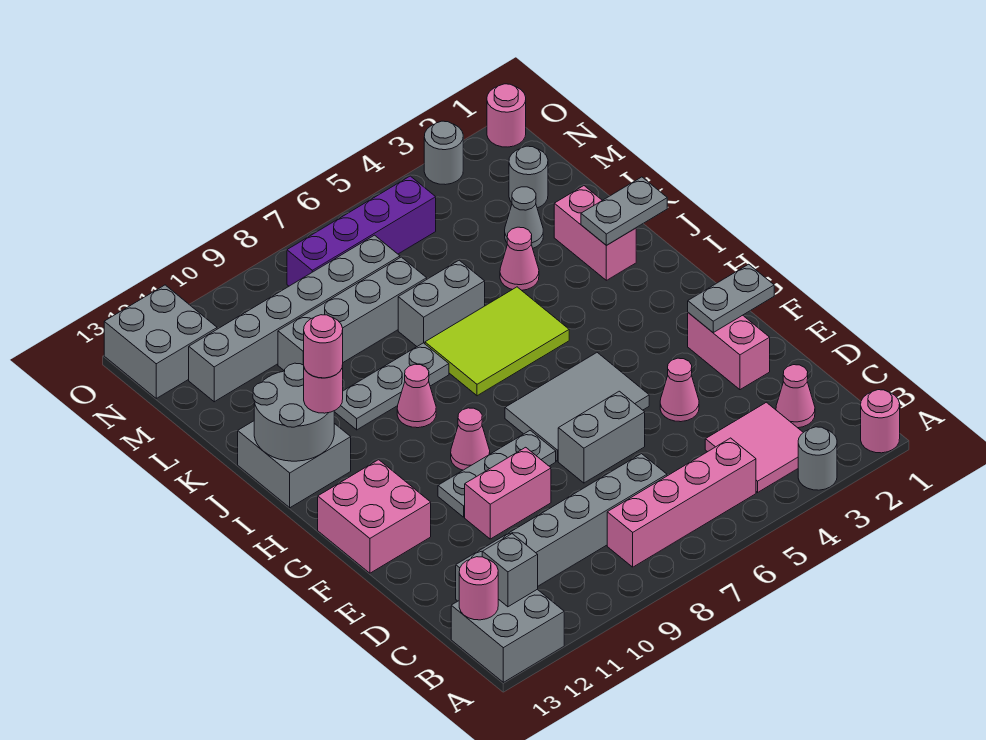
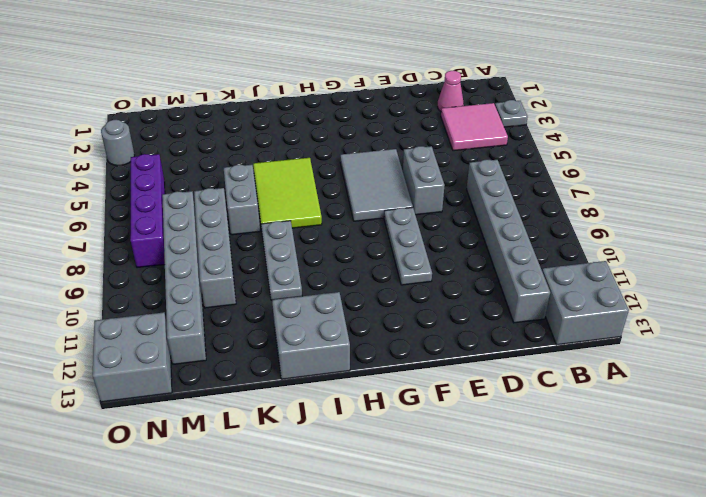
grey 1x1 plate [495,100,528,127] -> grey 1x1 round brick [798,427,837,490]
none -> pink 1x1 round brick [861,390,900,453]
none -> pink 1x4 brick [607,438,756,567]
none -> pink 1x2 brick [688,313,770,390]
none -> pink 1x1 cone [660,358,699,422]

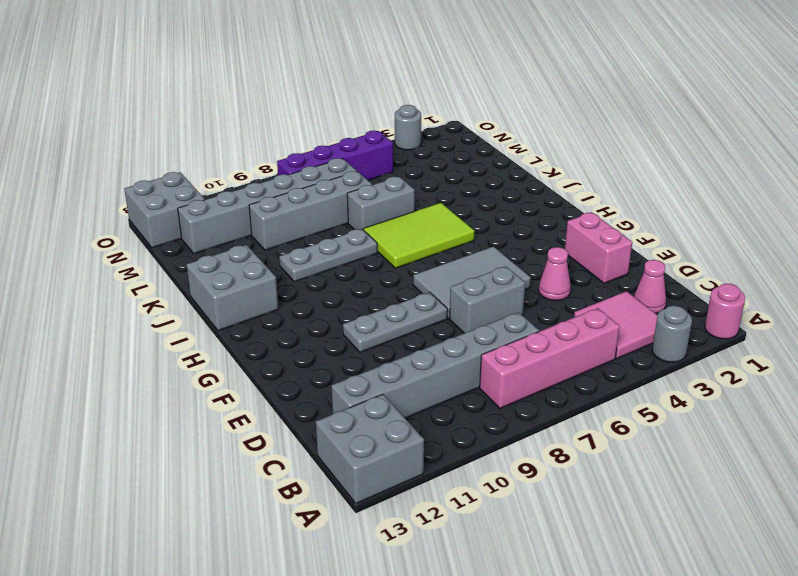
none -> pink 1x2 brick [465,447,551,539]
none -> pink 2x2 brick [318,460,431,573]
none -> pink 1x1 cone [451,408,490,470]
none -> pink 1x1 cone [397,364,436,428]

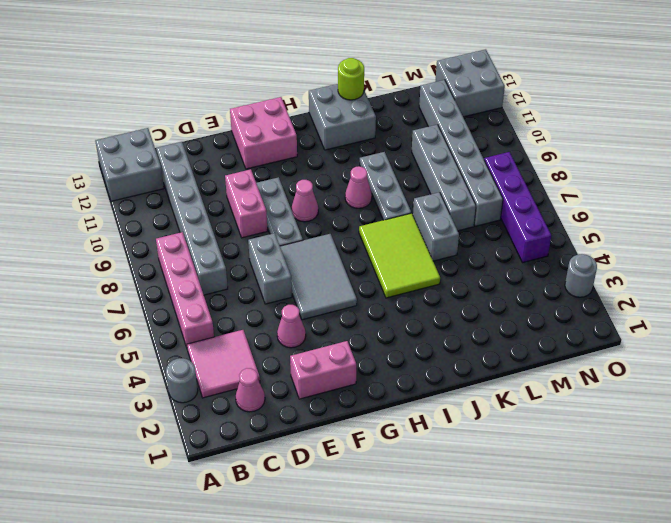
lime 1x1 round brick [338,58,364,100] -> grey 2x2 round brick [253,363,334,461]
none -> pink 1x1 round brick [861,390,900,453]
none -> pink 1x2 brick [554,186,636,280]
none -> pink 1x1 cone [500,227,539,290]
none -> grey 1x1 cone [505,187,543,248]

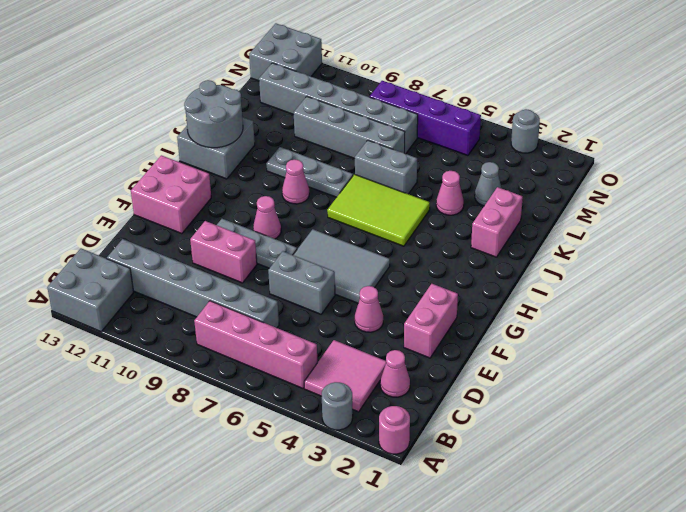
none -> grey 1x1 round brick [509,146,548,208]
none -> pink 1x1 round brick [487,84,526,147]
none -> grey 1x1 brick [482,534,538,607]
none -> pink 1x1 round brick [459,557,498,620]

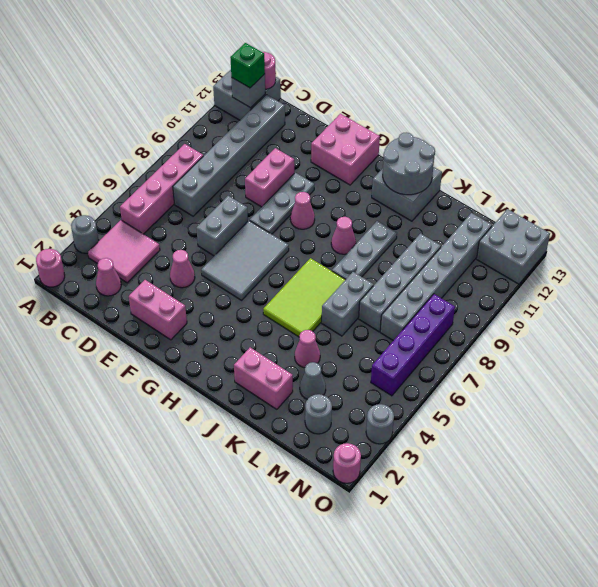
green 1x1 brick [230,43,265,88] -> none
none -> grey 1x2 plate [688,264,774,332]
none -> grey 1x2 plate [581,177,667,245]
none -> pink 1x1 round brick [304,365,343,413]
none -> pink 1x1 round brick [303,315,343,378]

